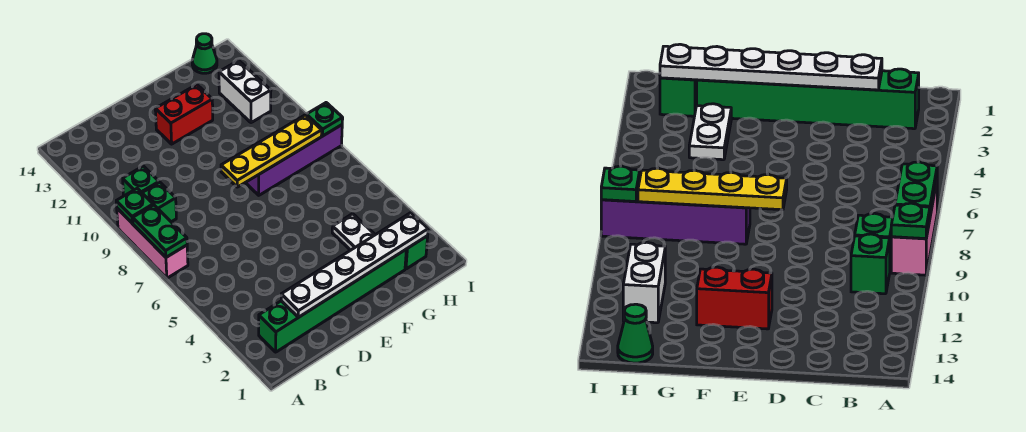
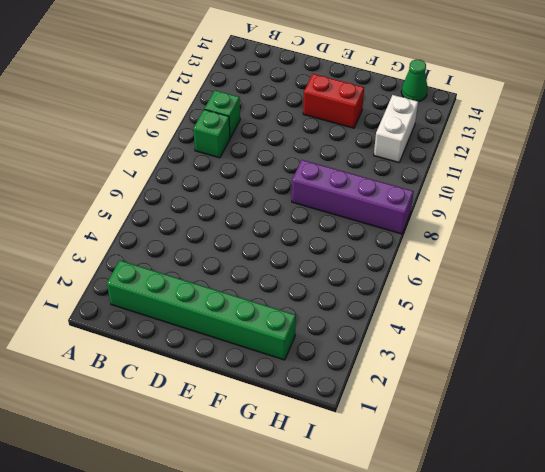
none -> pink 1x3 brick [117,208,188,278]
none -> white 1x2 plate [332,214,375,250]
none -> green 1x1 brick [405,236,428,269]

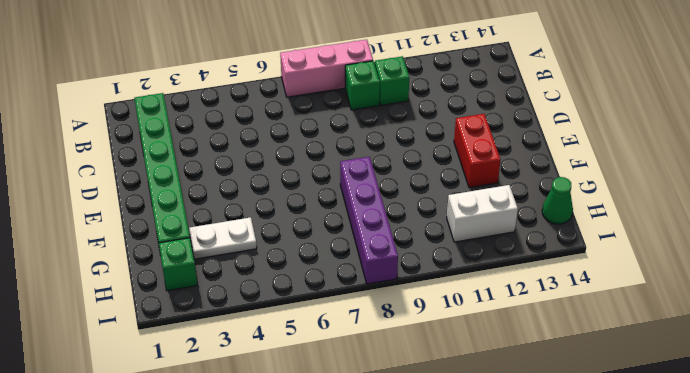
none -> green 1x2 plate [133,205,187,257]
none -> green 1x1 plate [116,188,153,223]
none -> white 1x6 plate [281,213,428,317]

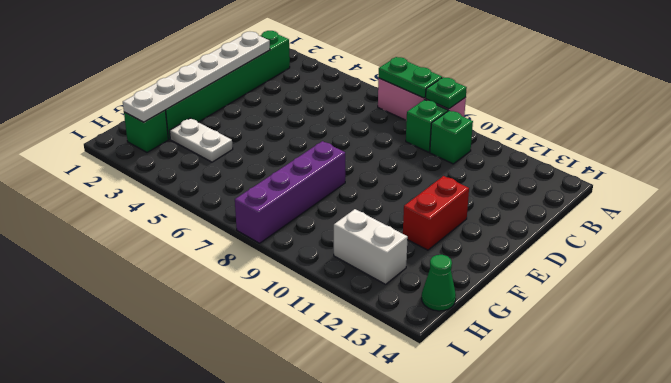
none -> yellow 1x4 plate [221,115,322,187]
none -> green 1x1 plate [306,103,343,136]

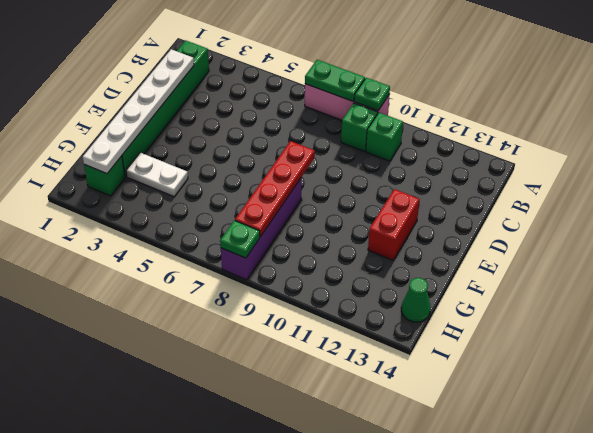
red 1x4 plate [235,141,315,237] -> yellow 1x4 plate [221,115,322,187]
none -> white 1x2 brick [219,60,271,123]

